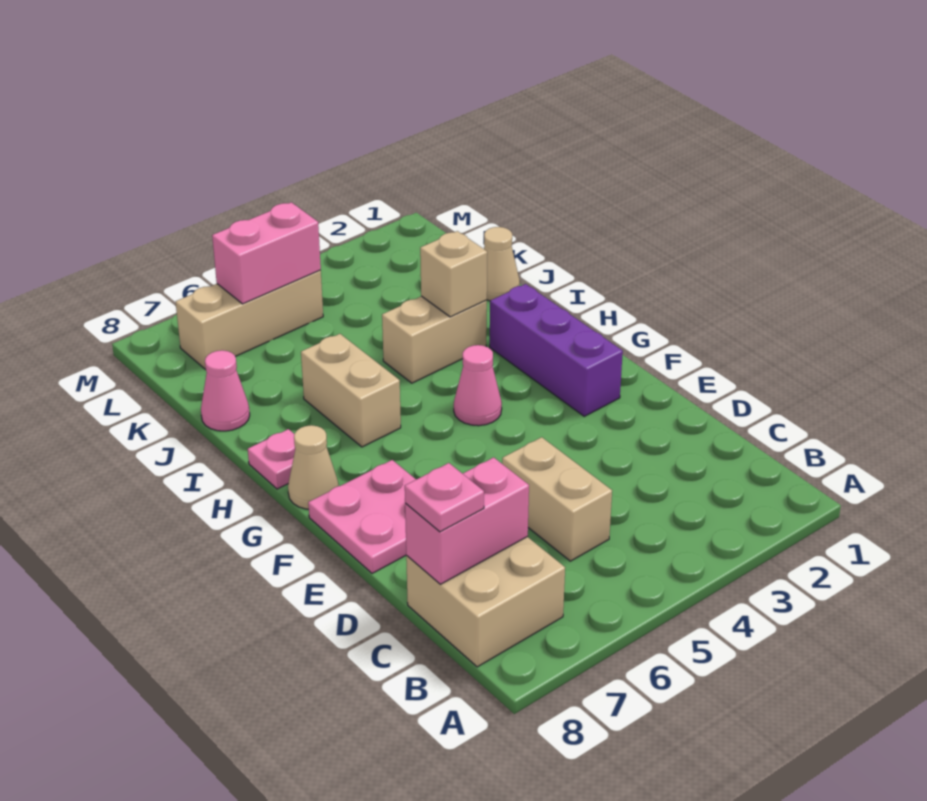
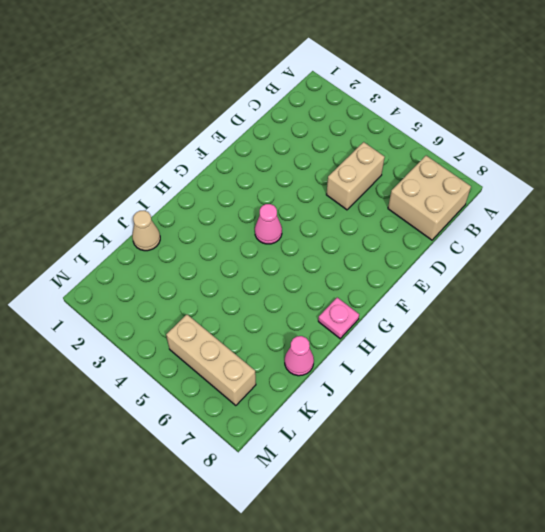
none -> pink 2x2 plate [308,460,416,573]
none -> purple 1x3 brick [490,284,623,416]
none -> tan 1x1 cone [288,425,339,509]

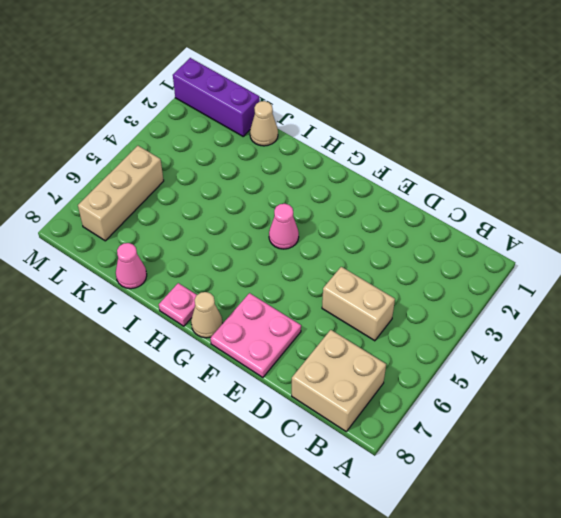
purple 1x3 brick [173,58,260,136] -> purple 1x3 brick moved to [490,284,623,416]
none -> tan 1x2 brick [301,334,401,447]
none -> tan 1x2 brick [382,296,487,383]
none -> pink 1x2 brick [405,457,529,584]

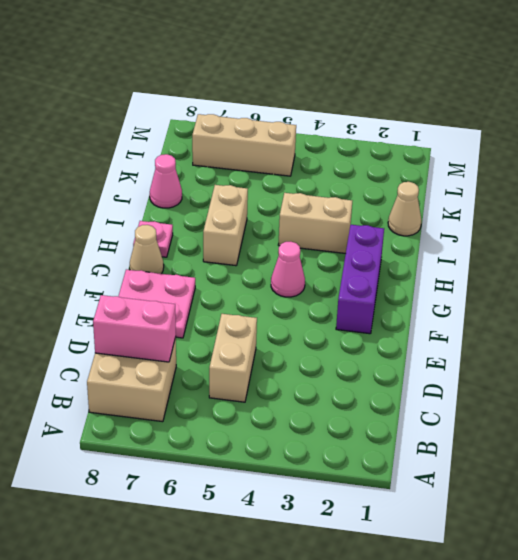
none -> tan 1x1 brick [420,231,487,317]
none -> pink 1x2 brick [212,202,321,304]
none -> pink 1x1 plate [405,463,484,532]

